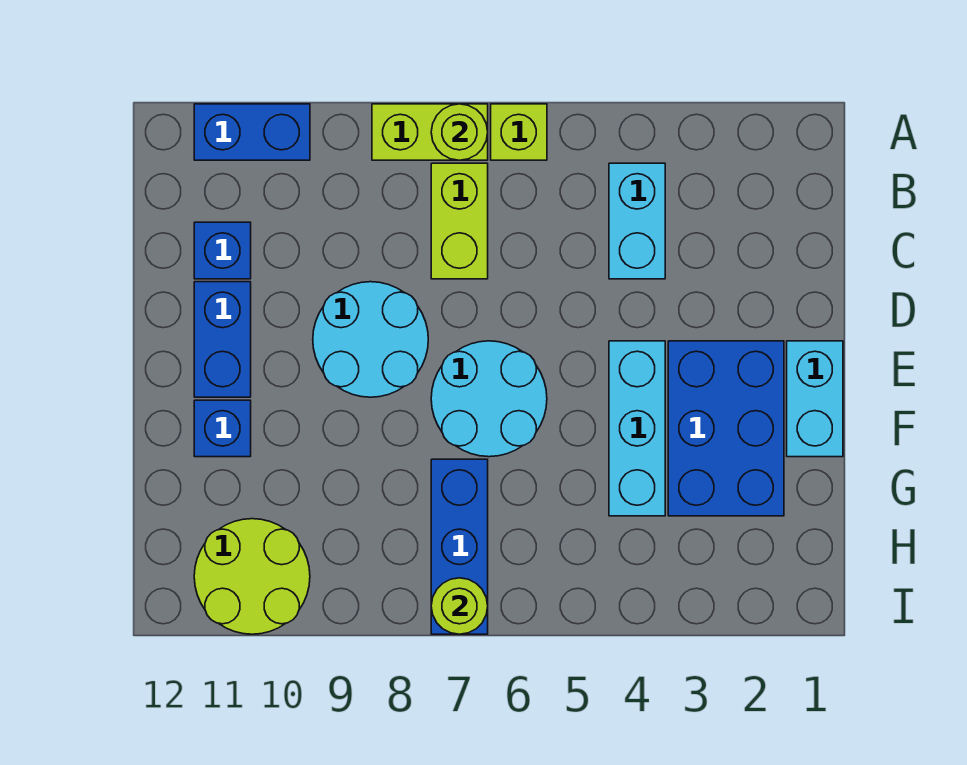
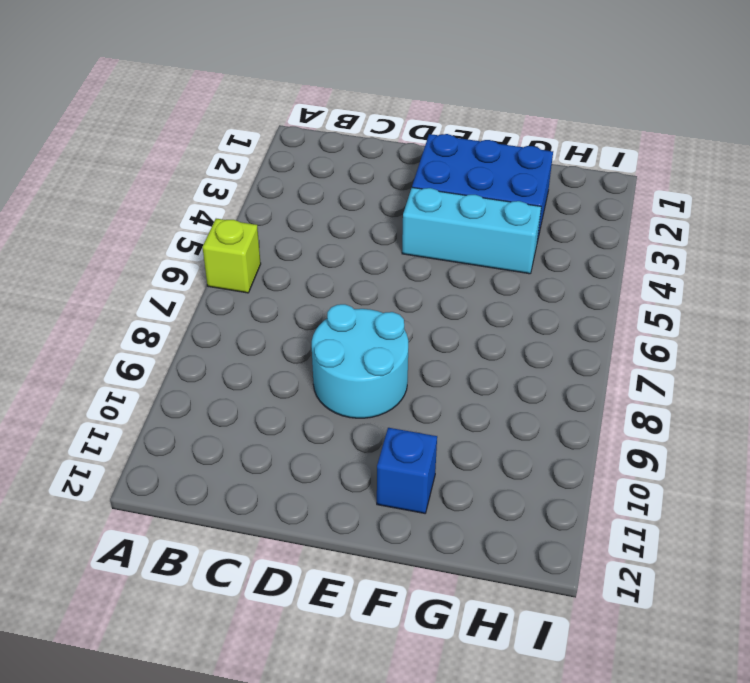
none -> lime 1x2 brick [372,104,488,160]
none -> blue 1x2 brick [194,104,310,160]
none -> cyan 1x2 brick [609,163,665,279]

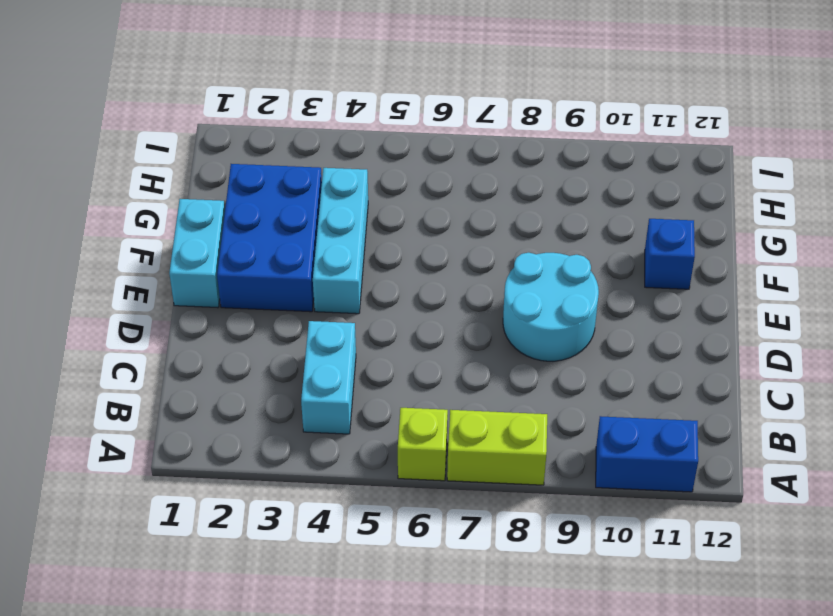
none -> lime 1x2 brick [431,163,488,279]
none -> blue 1x1 brick [194,222,251,279]
none -> blue 1x2 brick [194,282,251,397]

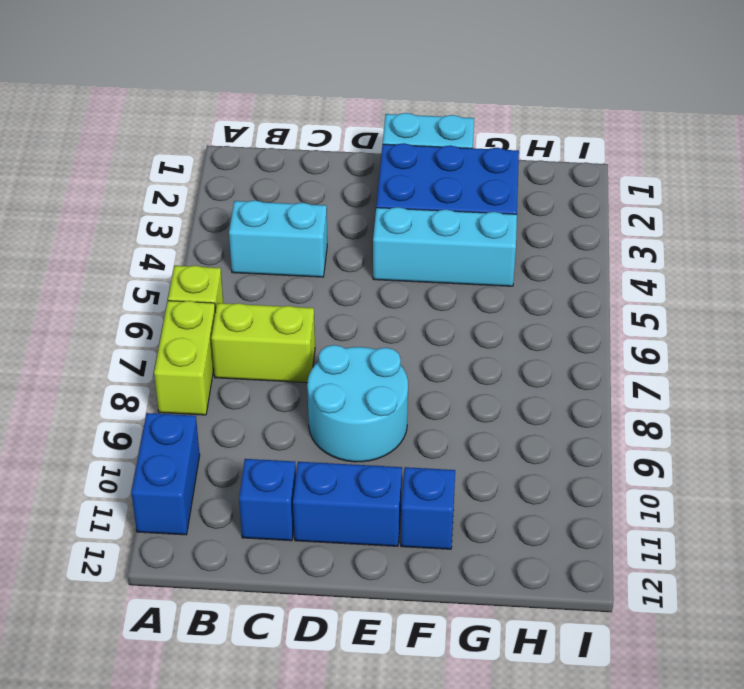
none -> cyan 2x2 round brick [431,341,547,457]
none -> blue 1x3 brick [431,459,488,634]
none -> lime 2x2 round brick [194,519,310,634]

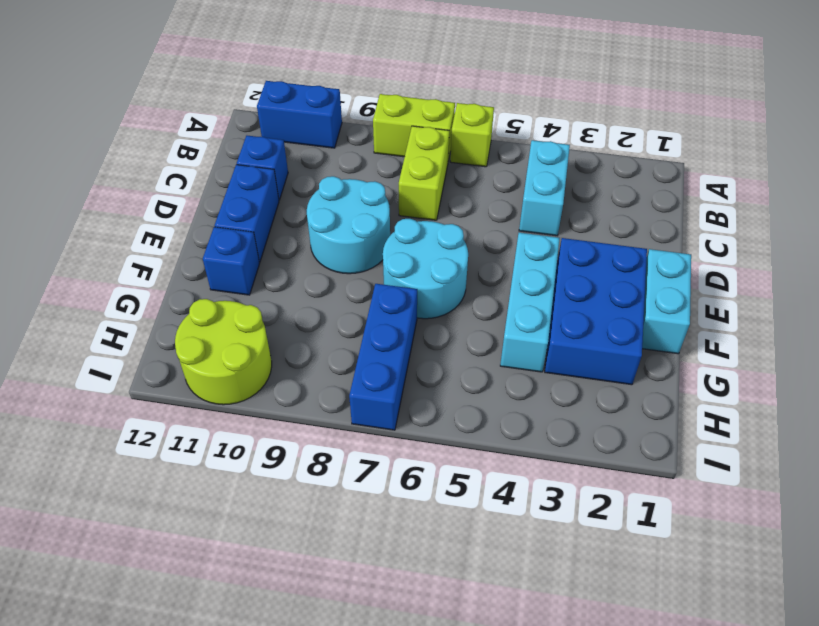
none -> lime 1x1 round brick [431,104,488,160]
none -> lime 1x1 round brick [431,578,488,634]

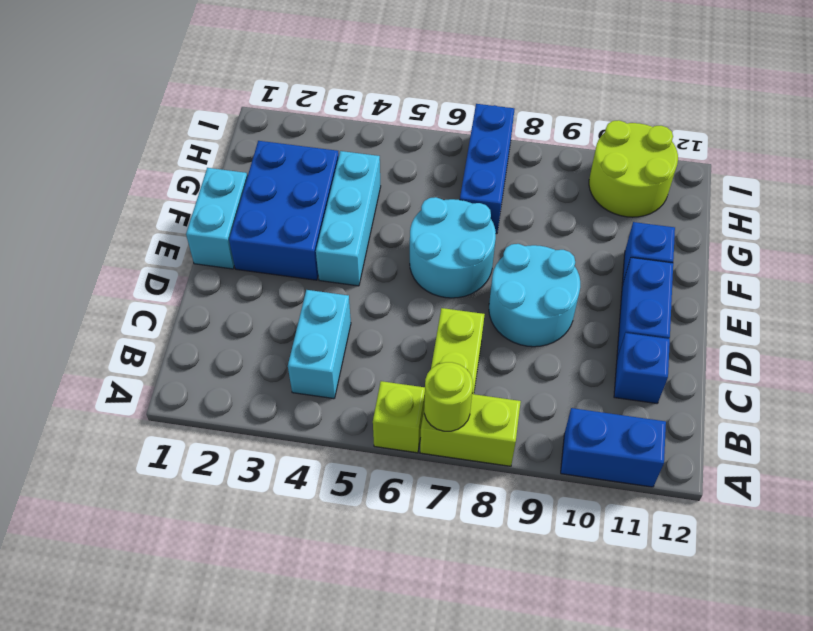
none -> lime 1x1 round brick [431,578,488,634]

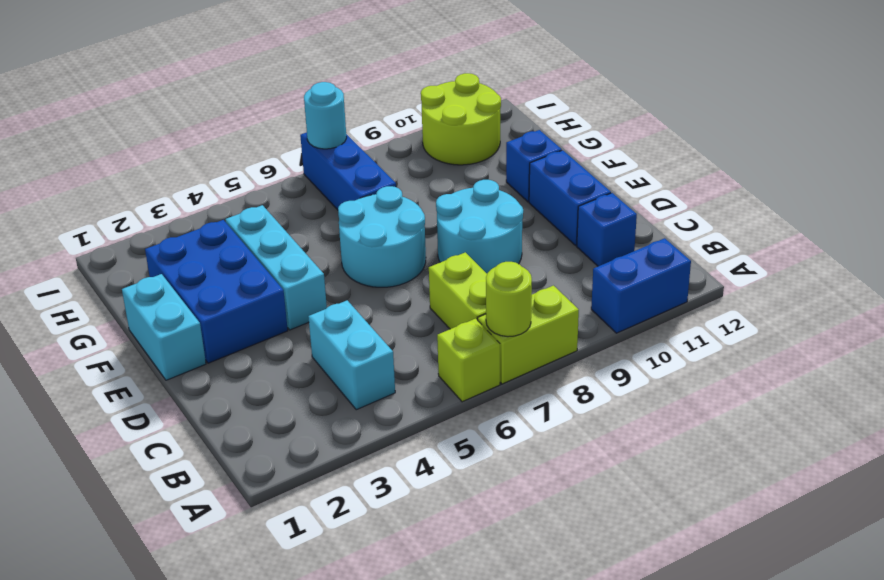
cyan 1x1 round brick [304,82,347,149] -> lime 1x1 round brick [431,578,488,634]

